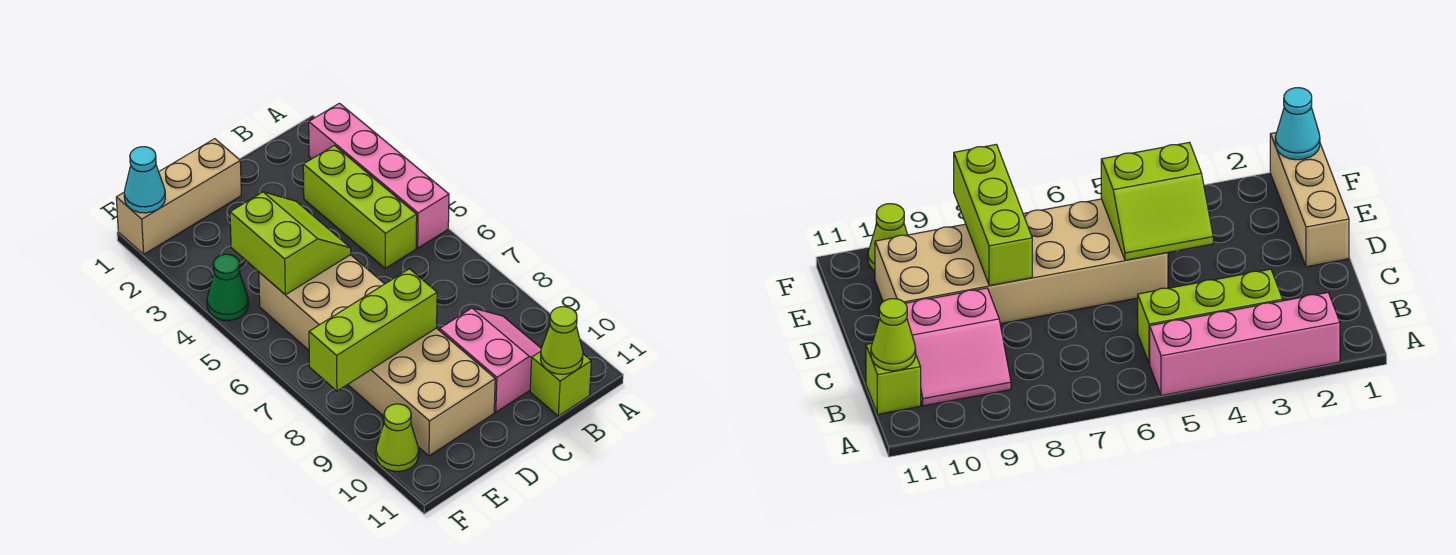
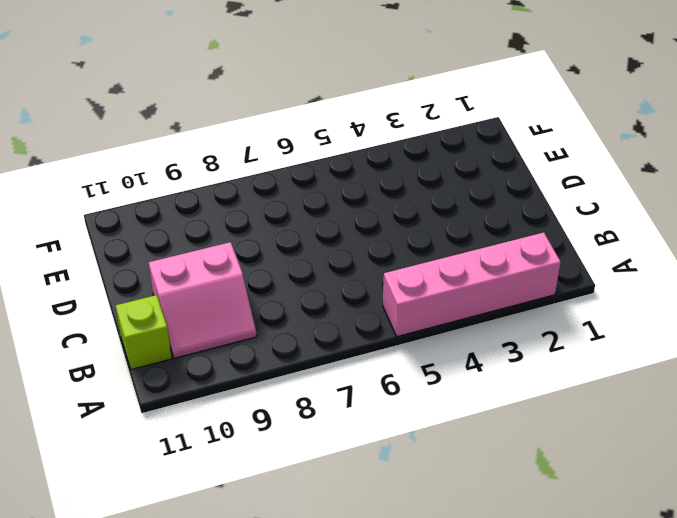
none -> lime 1x3 brick [303,145,417,268]
none -> tan 1x3 brick [116,139,241,254]
none -> tan 2x6 brick [259,255,495,456]

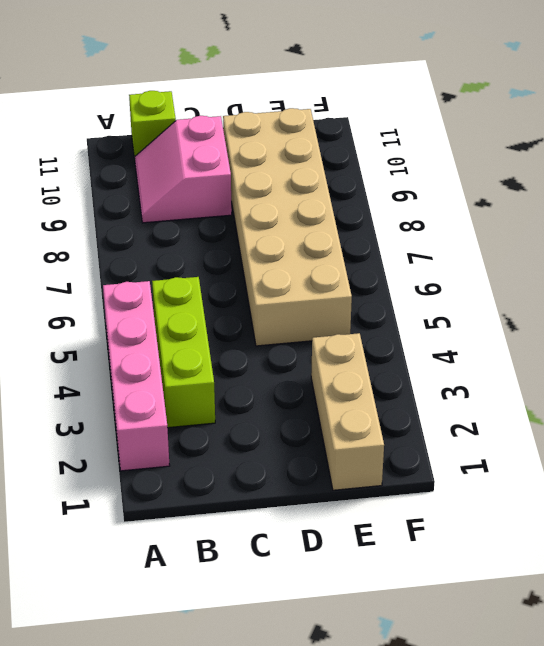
tan 1x3 brick [311,333,384,490] -> tan 1x3 brick turned to [116,139,241,254]
none -> green 1x1 cone [207,254,248,320]
none -> lime 1x1 cone [376,404,419,471]
none -> lime 1x1 cone [541,307,583,374]

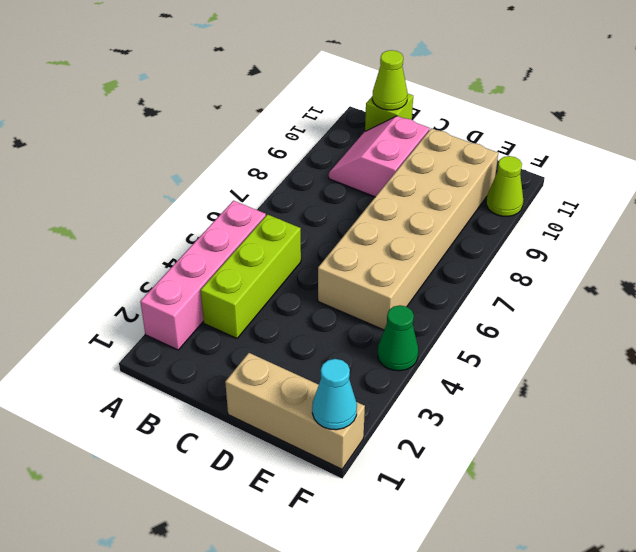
none -> lime 2x2 slope [230,192,351,295]
none -> lime 1x3 brick [309,269,437,391]

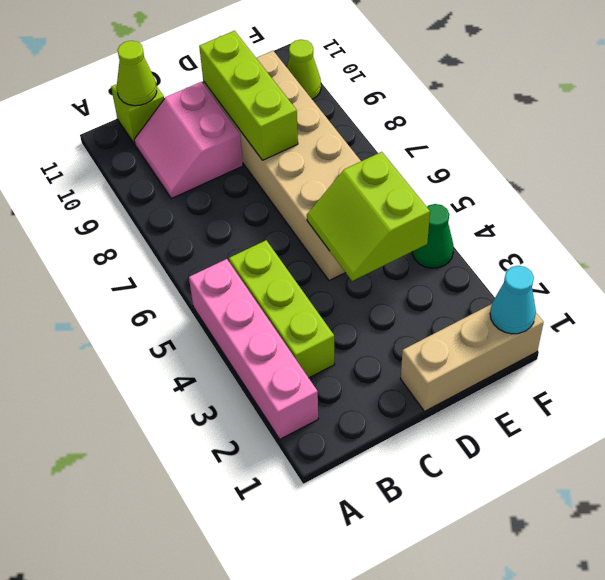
lime 1x3 brick [199,31,298,160] -> lime 1x3 brick turned to [309,269,437,391]

